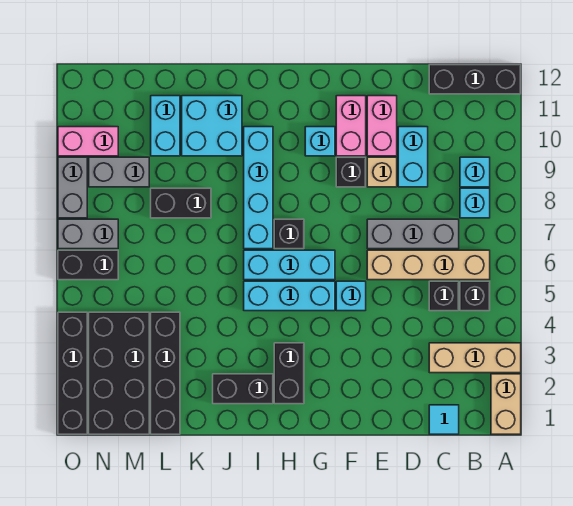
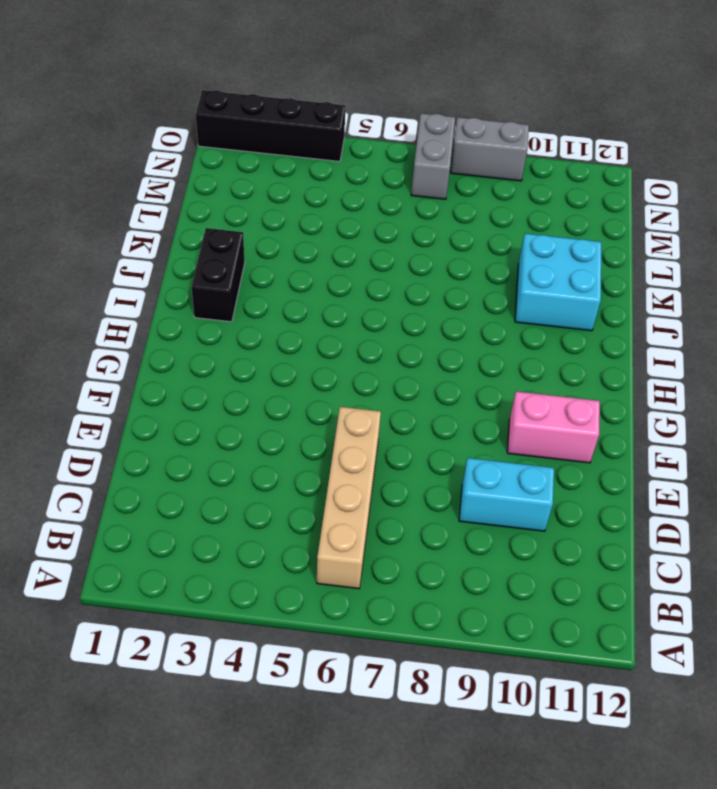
none -> tan 1x2 brick [491,374,521,434]
none -> tan 1x3 brick [429,343,521,373]
none -> black 1x3 brick [429,65,521,94]
none -> black 1x1 brick [460,281,490,311]

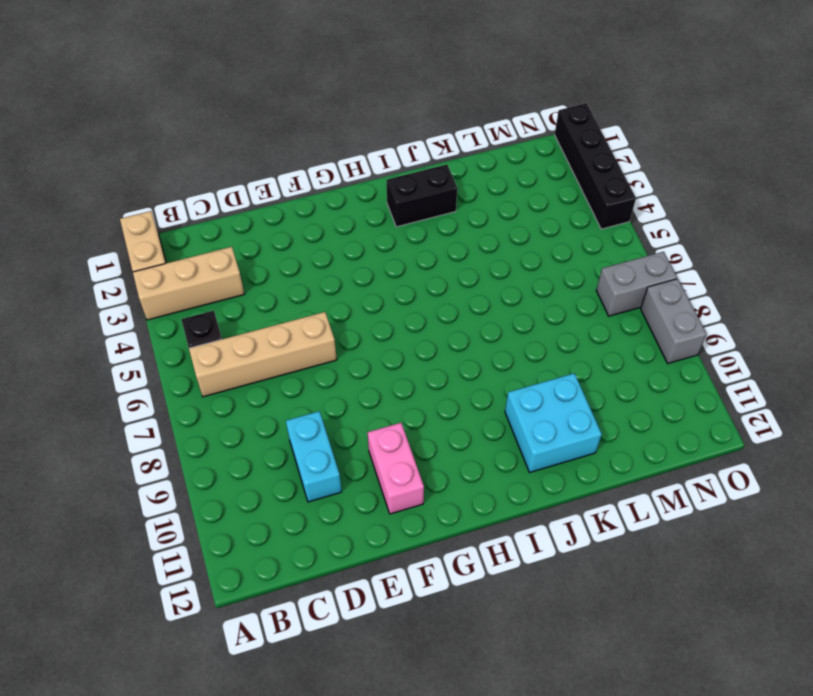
none -> black 1x3 brick [429,65,521,94]
none -> cyan 1x1 brick [460,188,490,218]
none -> cyan 1x1 brick [460,157,490,187]
none -> cyan 1x1 tile [429,405,459,434]

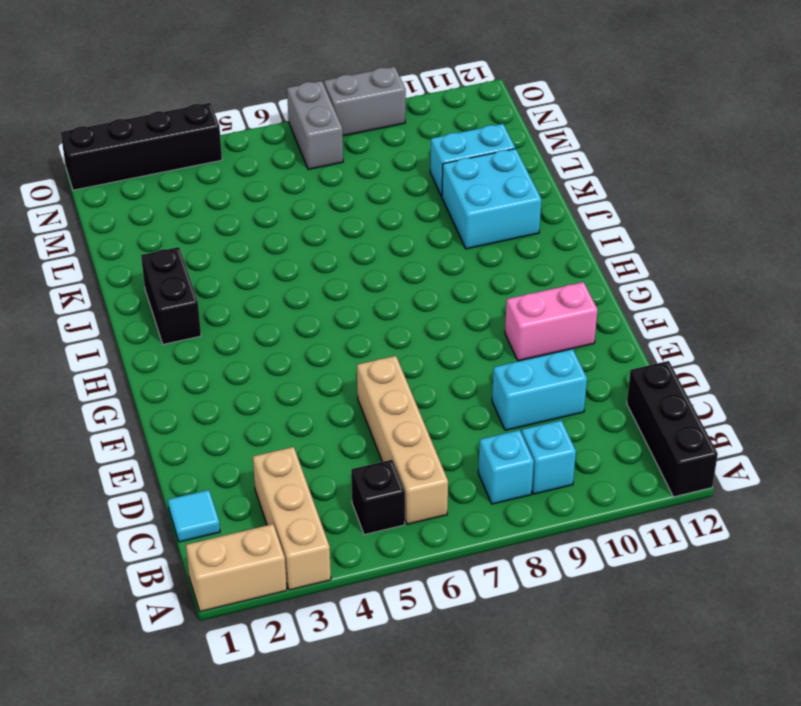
none -> black 1x1 brick [429,281,459,311]
none -> grey 1x3 brick [367,219,459,249]
none -> tan 1x1 brick [367,157,397,187]
none -> pink 1x2 brick [367,96,397,156]

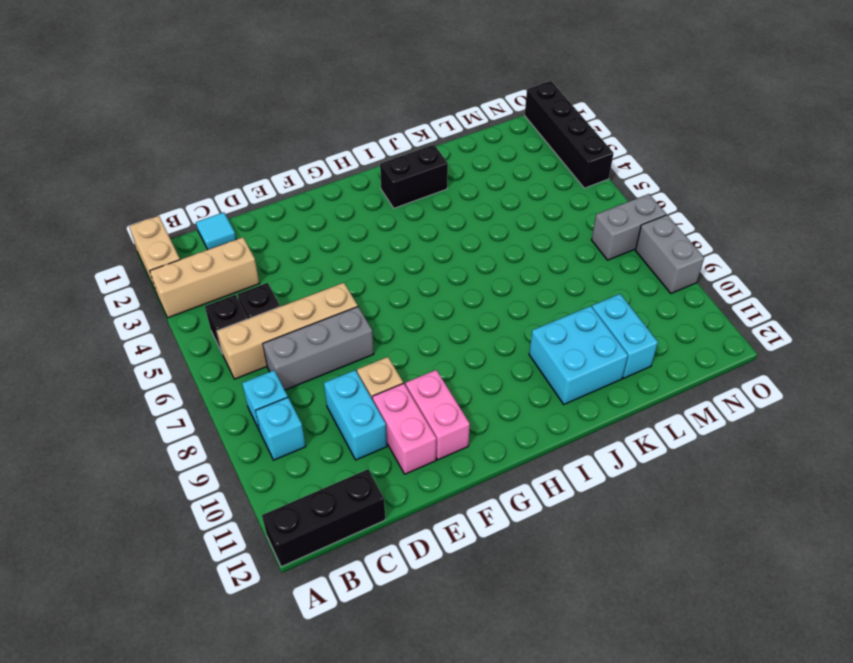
none -> cyan 1x1 brick [336,281,366,311]
none -> black 1x1 brick [336,157,366,187]
none -> cyan 1x3 brick [244,281,335,311]
none -> cyan 1x3 brick [244,250,335,280]

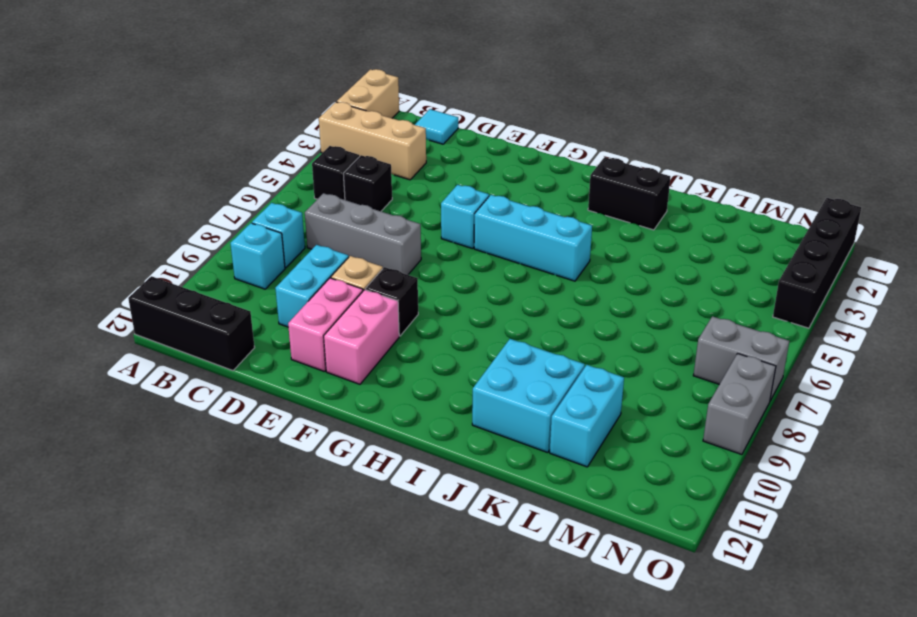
none -> tan 1x4 brick [367,250,490,280]
none -> cyan 1x3 brick [244,250,335,280]
none -> cyan 1x1 brick [305,127,335,156]
none -> black 1x2 brick [274,343,304,404]

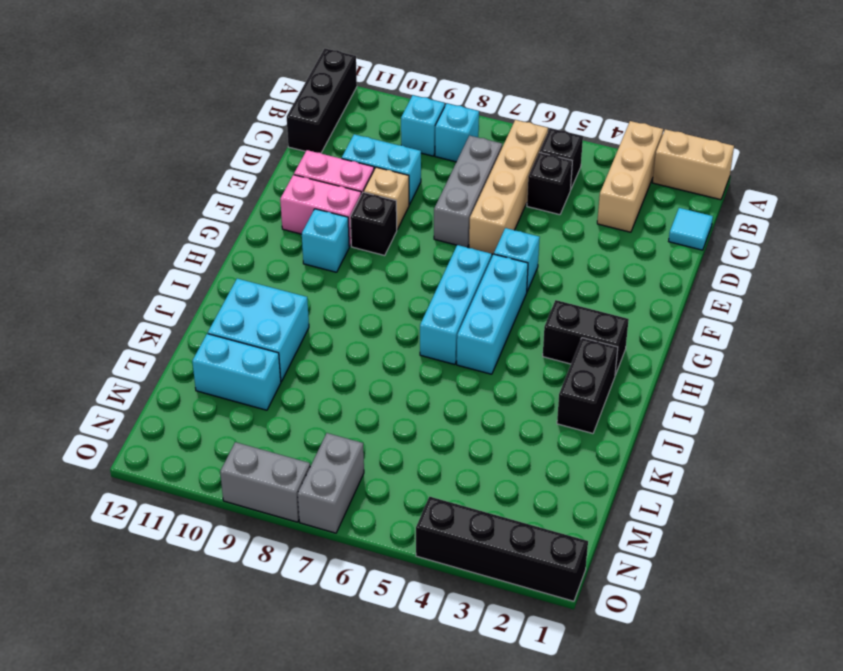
none -> black 1x1 brick [274,219,304,249]
none -> cyan 1x4 brick [244,127,273,249]
none -> black 1x2 brick [151,188,211,218]
none -> black 1x4 brick [151,312,180,434]

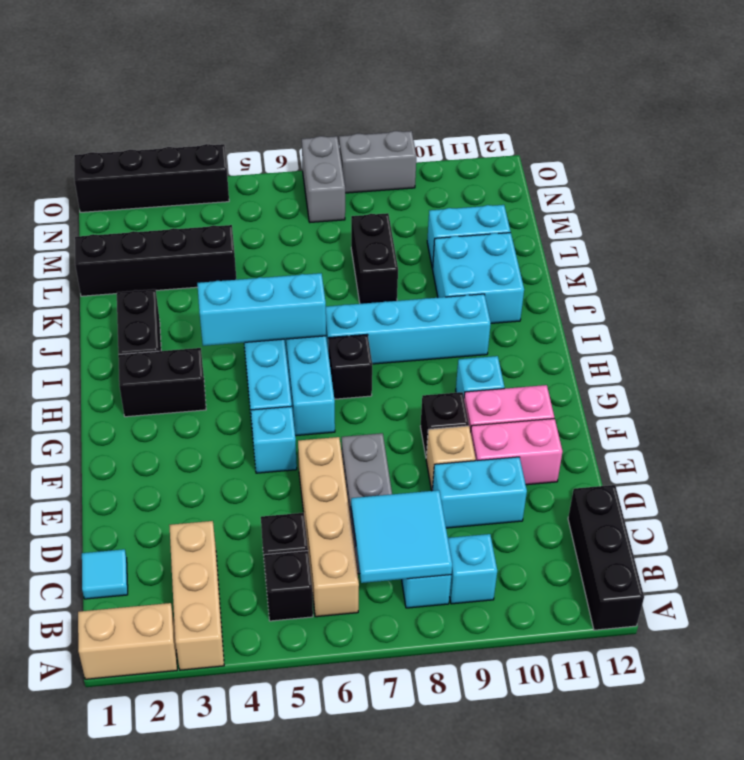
cyan 2x2 tile [351,490,452,583] -> none
cyan 1x3 brick [197,273,326,346] -> none
none -> black 2x4 brick [89,312,149,434]
none -> grey 1x2 brick [89,157,149,187]
none -> black 1x2 brick [58,250,118,280]
none -> pink 1x2 brick [58,127,118,156]

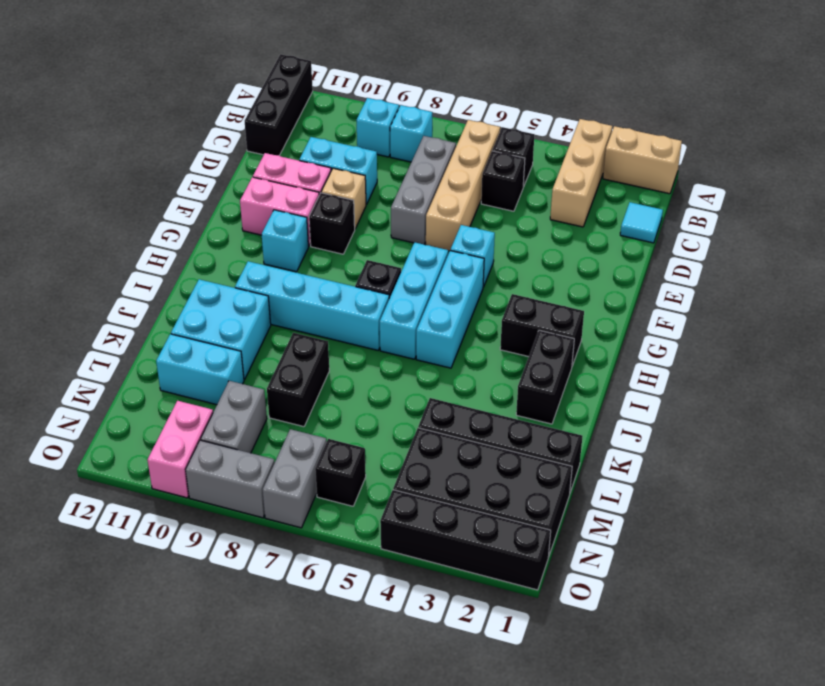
black 1x1 brick [315,439,366,506] -> black 1x2 brick [58,250,118,280]

